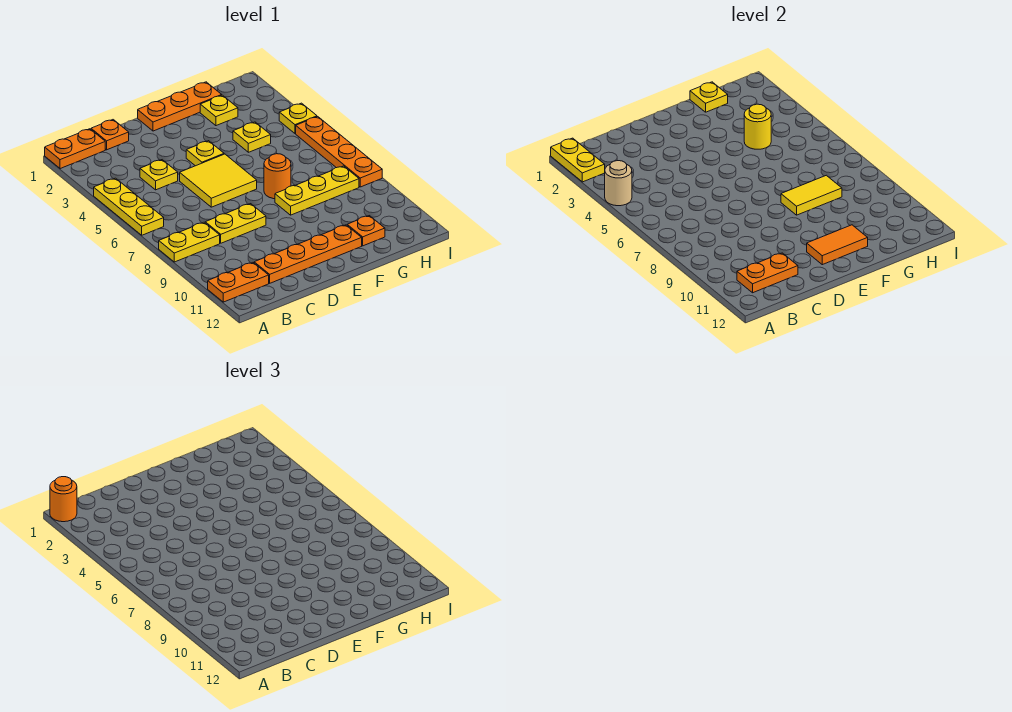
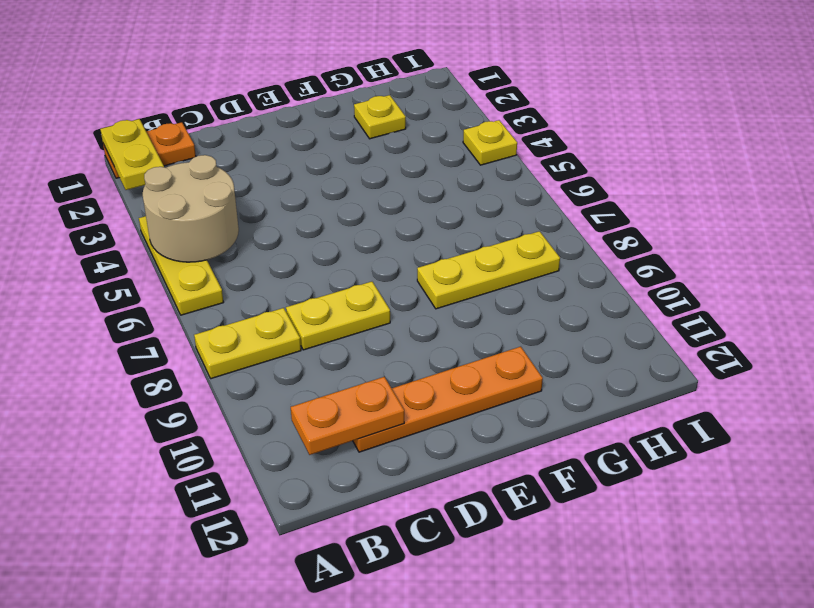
tan 2x2 round brick [143,155,239,262] -> tan 1x1 round brick [605,161,632,206]
none -> orange 1x2 plate [208,263,269,302]
none -> orange 1x1 plate [91,120,129,150]
none -> yellow 1x1 plate [140,160,178,190]

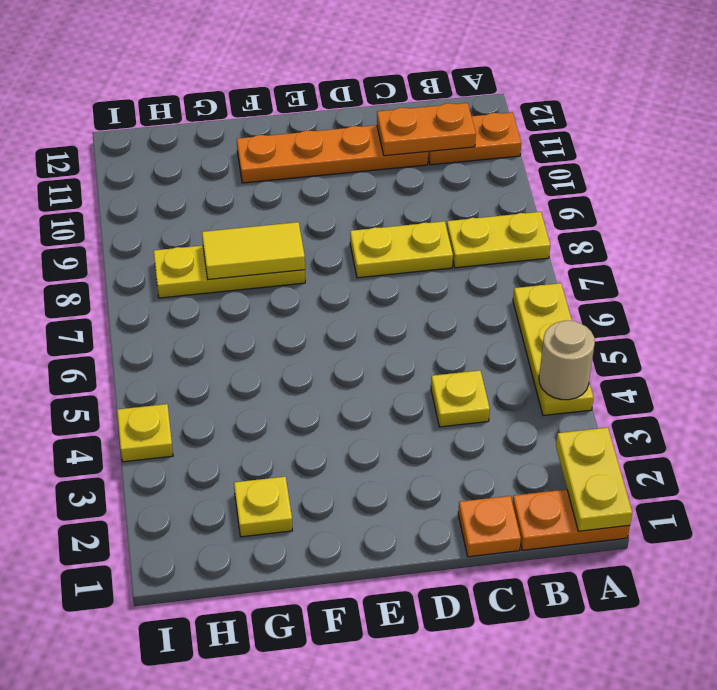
none -> yellow 2x2 tile [180,154,257,207]
none -> orange 1x3 plate [138,82,222,131]
none -> yellow 1x1 plate [186,141,224,166]

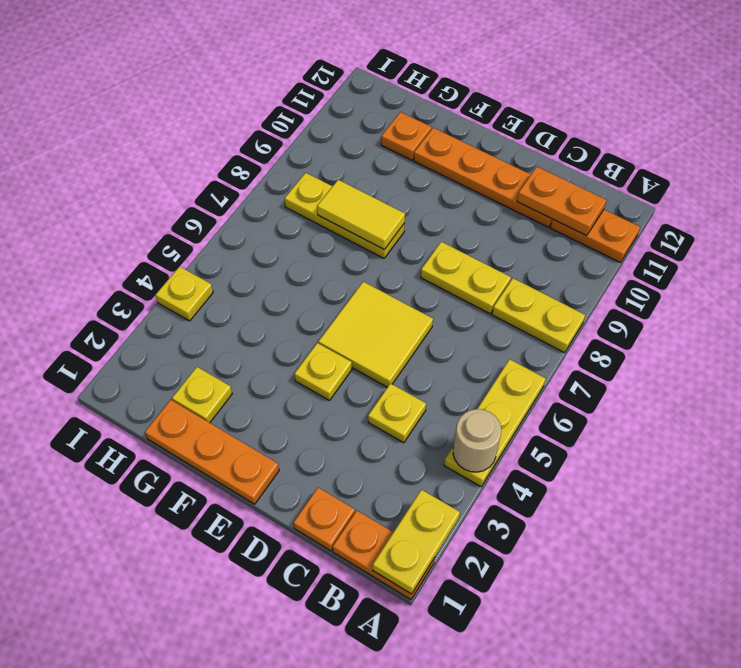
none -> orange 1x1 round brick [264,154,291,199]
none -> yellow 1x1 plate [233,122,271,152]
none -> orange 1x4 plate [296,117,382,187]

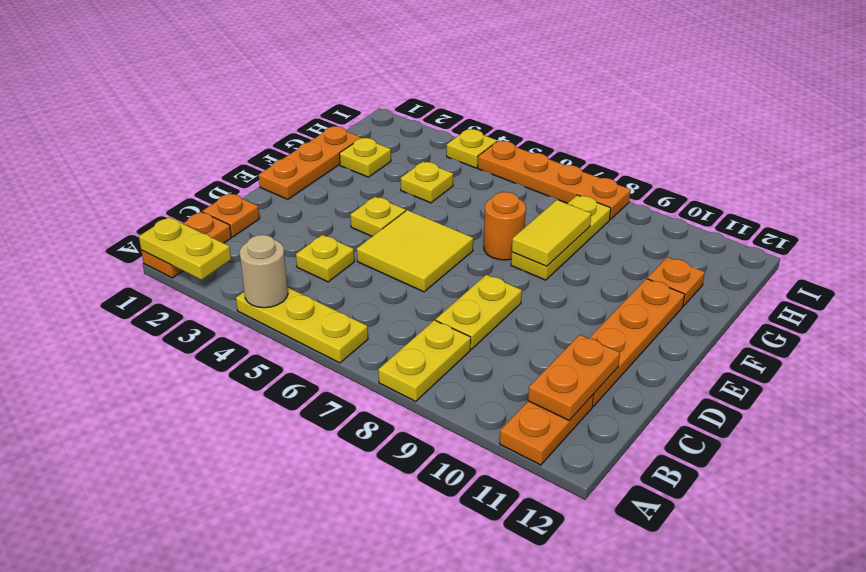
none -> orange 1x2 tile [807,225,868,265]
none -> yellow 1x1 plate [690,82,728,112]
none -> yellow 1x1 round brick [744,104,771,149]

